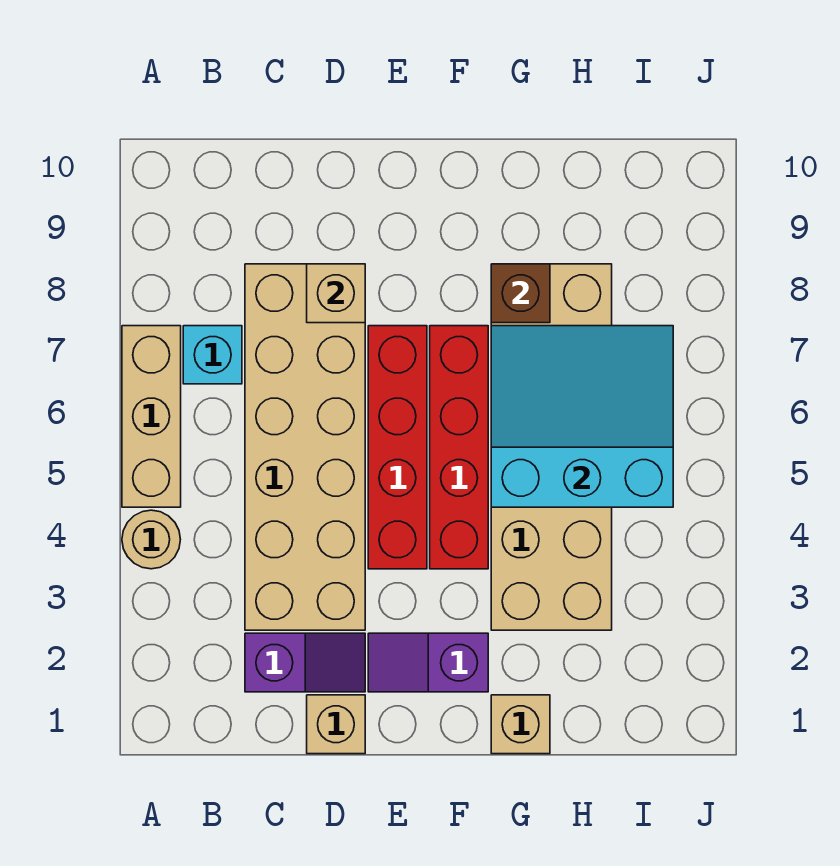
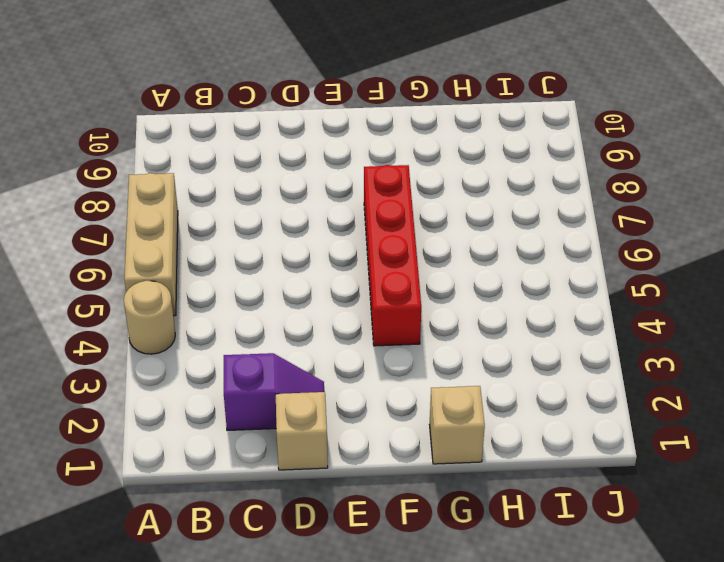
none -> cyan 1x1 brick [183,326,242,384]
none -> tan 2x6 brick [245,264,365,630]
none -> purple 1x2 slope [368,633,488,692]

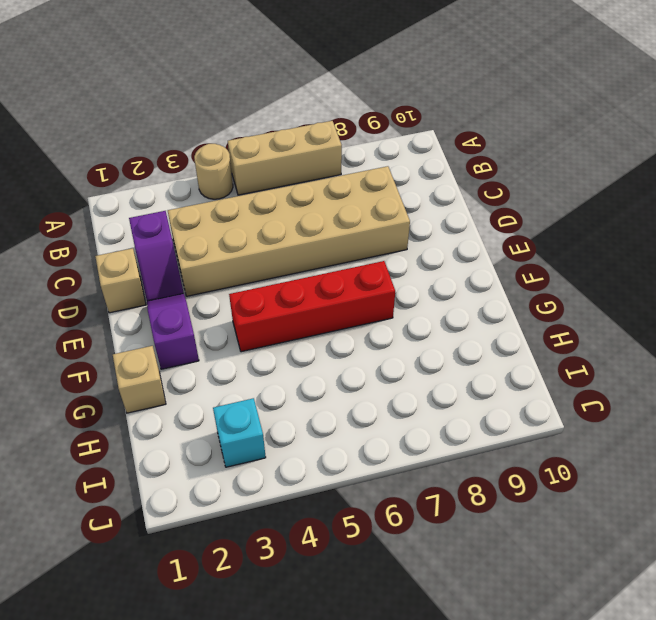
cyan 1x1 brick [213,398,266,467] -> cyan 1x1 brick moved to [183,326,242,384]
none -> red 1x4 brick [368,326,427,569]
none -> tan 2x6 brick [491,264,612,630]
none -> tan 1x1 brick [307,264,365,323]

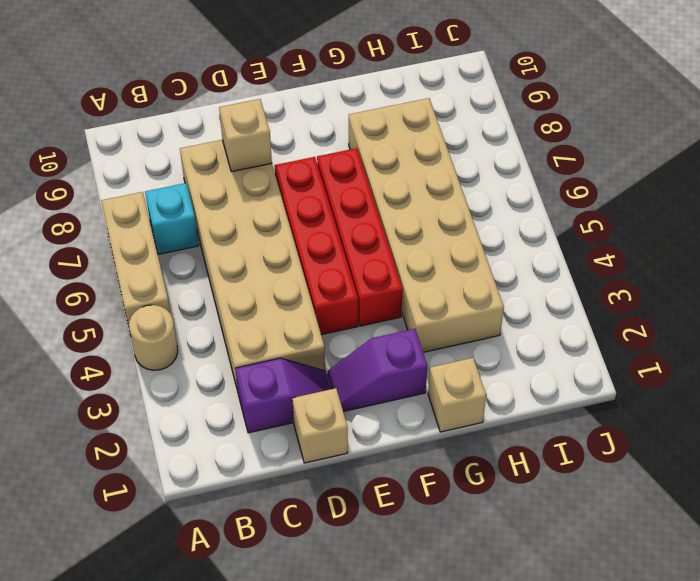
none -> cyan 3x3 slope [491,326,673,507]
none -> brown 1x1 brick [491,264,550,323]

